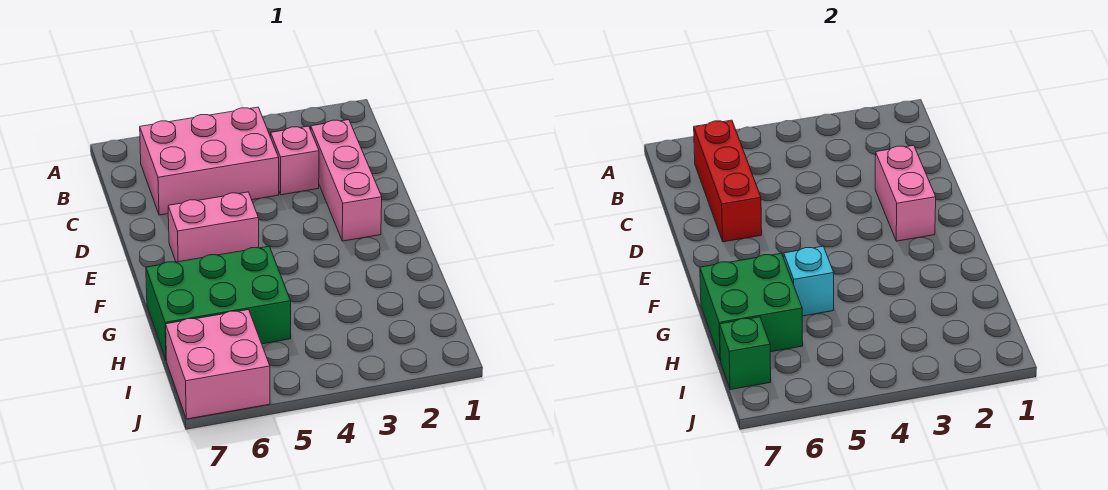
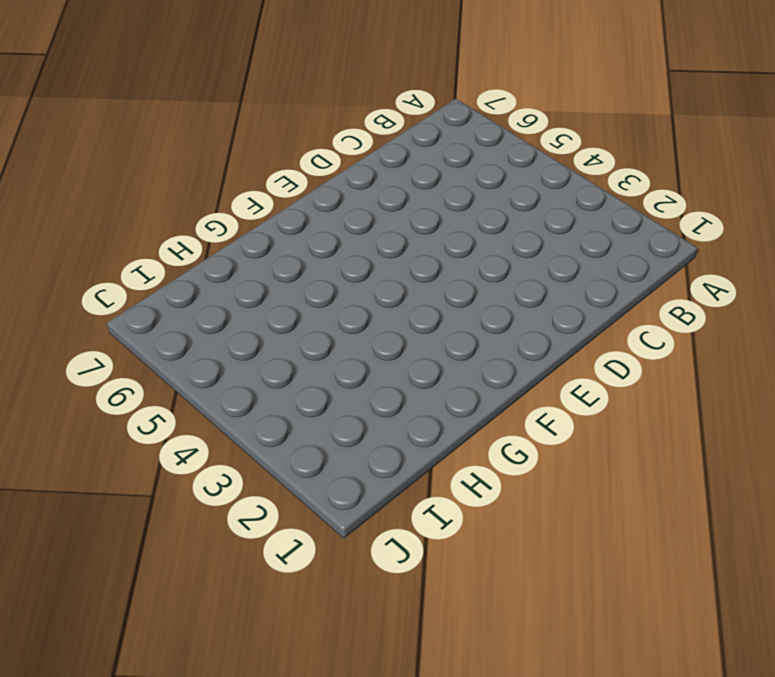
none -> pink 2x3 brick [140,107,279,215]
none -> pink 1x3 brick [311,120,382,241]

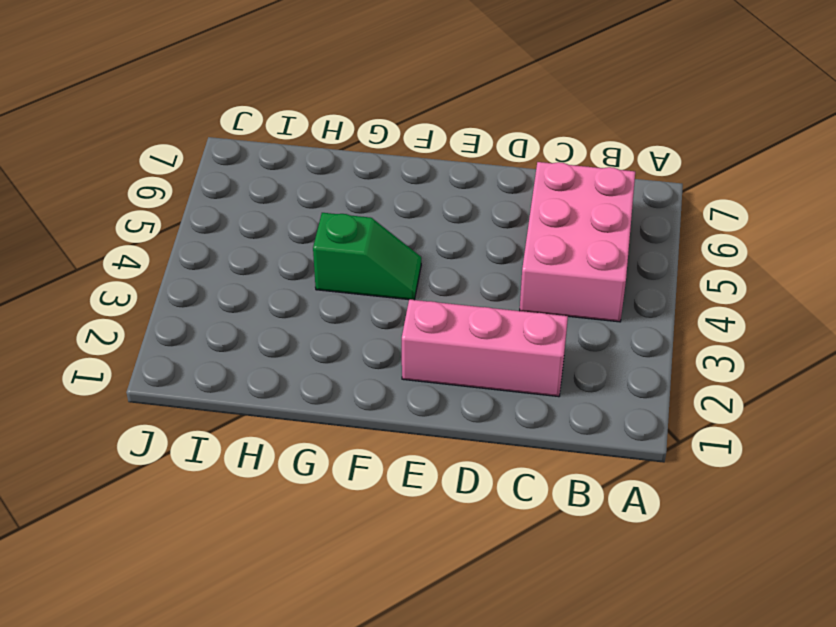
green 1x2 slope [313,213,421,300] -> none
none -> pink 1x1 brick [271,126,319,195]
none -> pink 1x2 brick [168,192,259,262]

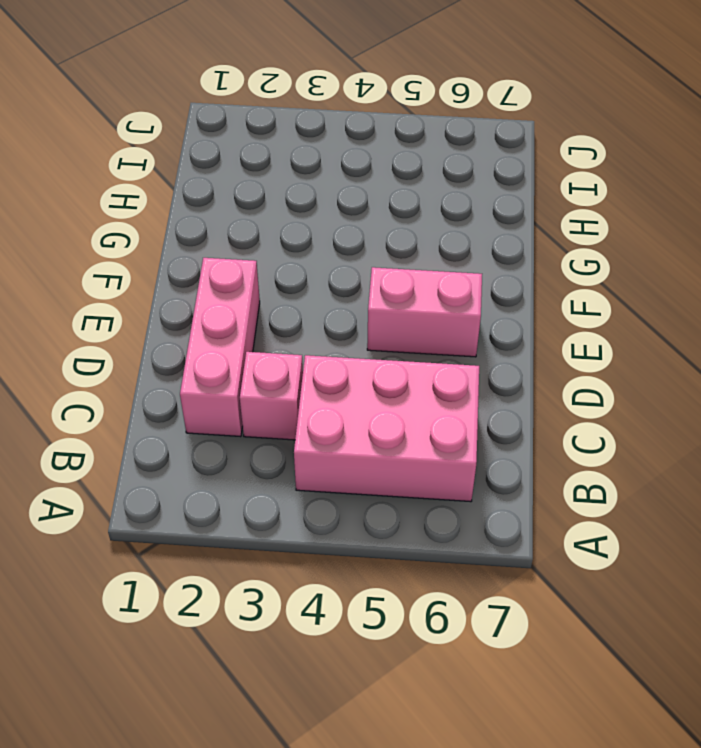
none -> green 2x3 brick [146,246,291,361]
none -> pink 2x2 brick [166,310,270,419]

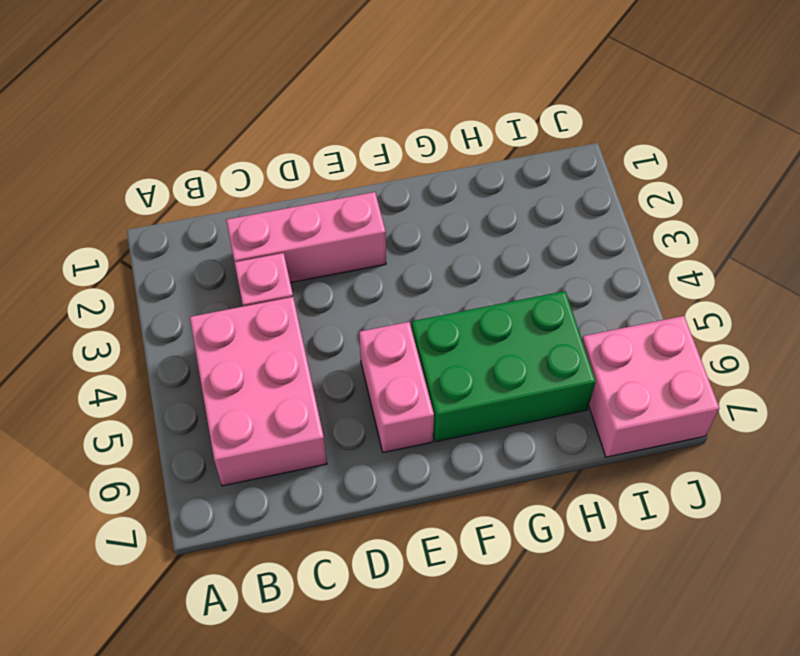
green 2x3 brick [412,291,596,442] -> green 2x3 brick turned to [146,246,291,361]
none -> red 1x3 brick [694,120,762,242]
none -> pink 1x2 brick [875,145,936,241]

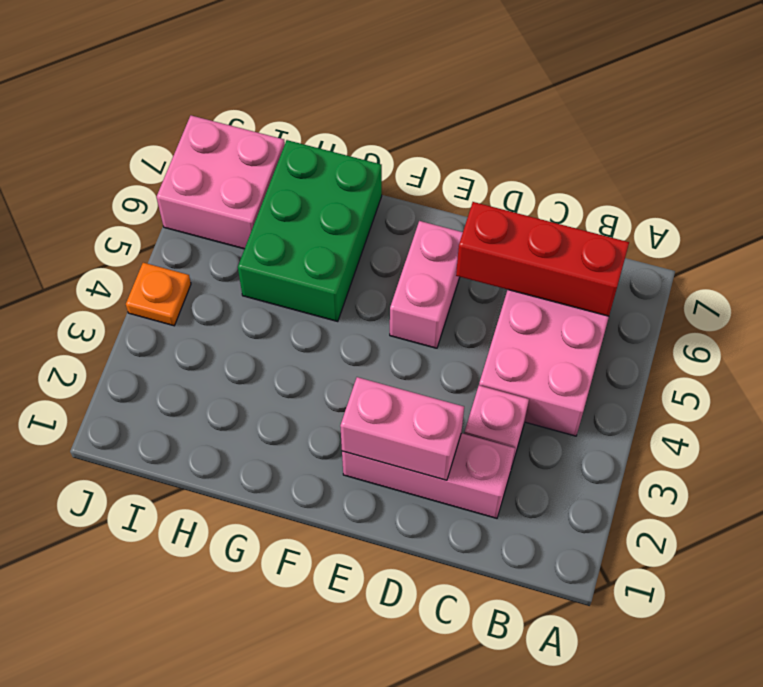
orange 1x1 plate [126,263,191,326] -> none
none -> cyan 1x1 brick [784,246,834,316]
none -> green 2x2 brick [700,253,803,361]

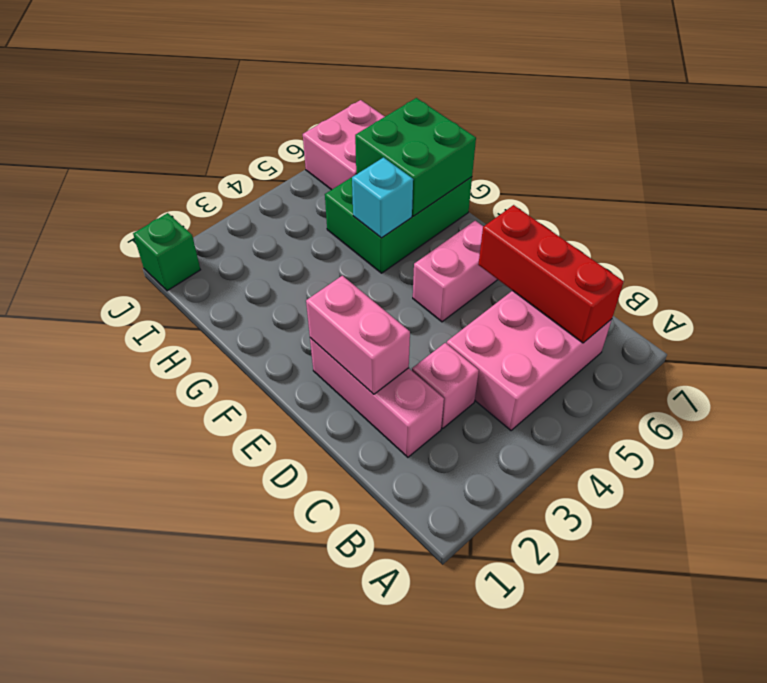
green 1x1 brick [133,213,200,291] -> green 1x1 brick moved to [720,317,771,390]

